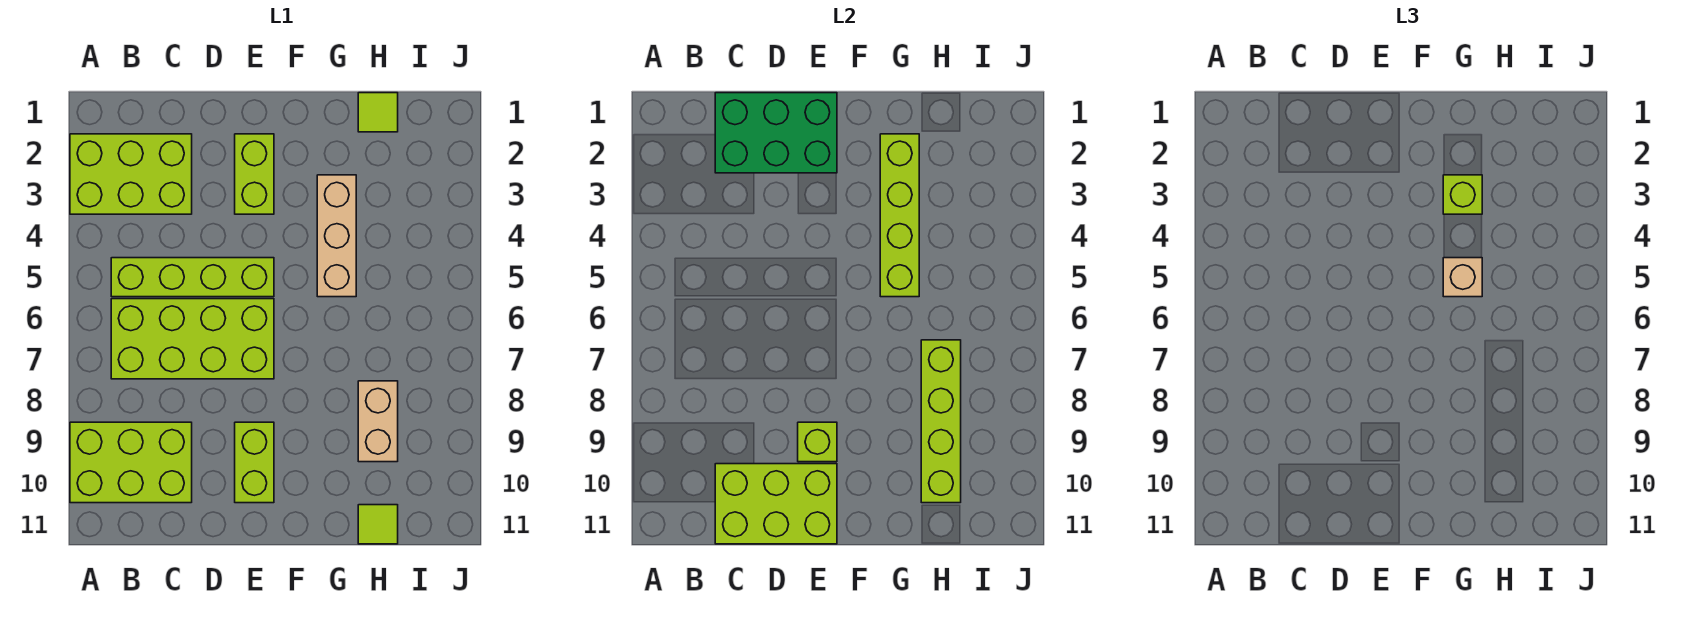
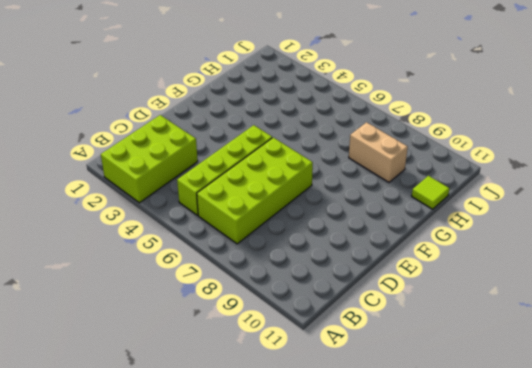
none -> lime 2x3 brick [70,422,192,503]
none -> lime 1x2 brick [235,134,274,214]
none -> lime 1x2 brick [235,422,274,503]

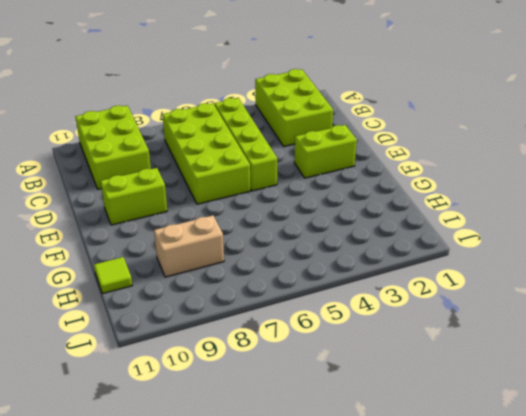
none -> tan 1x3 brick [317,175,356,297]
none -> lime 1x1 tile [358,93,398,132]
none -> green 2x3 brick [715,93,837,173]

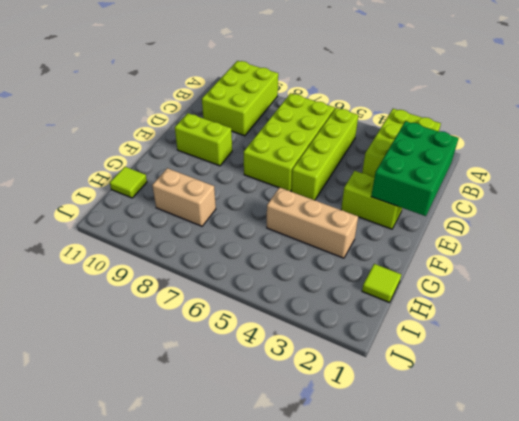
none -> lime 2x3 brick [715,464,837,544]
none -> lime 1x1 brick [798,422,837,462]
none -> lime 1x4 brick [880,134,919,297]

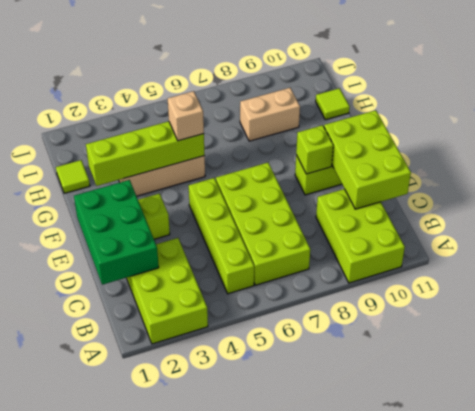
none -> lime 1x4 brick [921,340,961,503]
none -> lime 1x1 brick [1443,175,1482,214]

